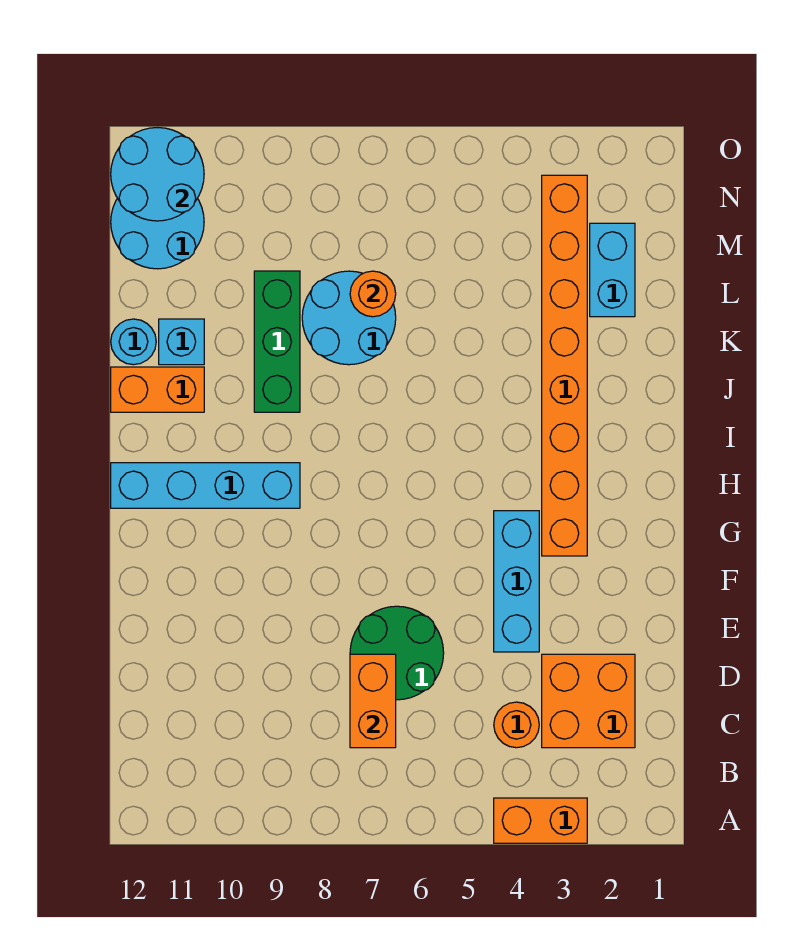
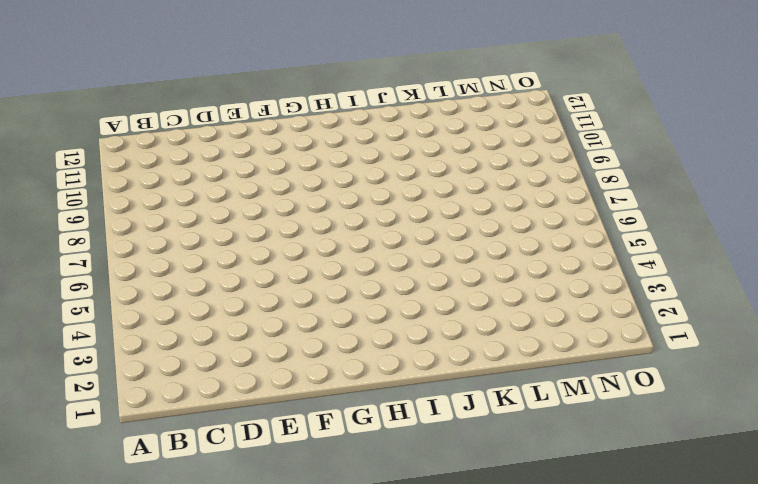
none -> orange 1x2 brick [494,798,587,843]
none -> orange 2x2 brick [542,654,635,748]
none -> orange 1x1 round brick [494,702,539,748]

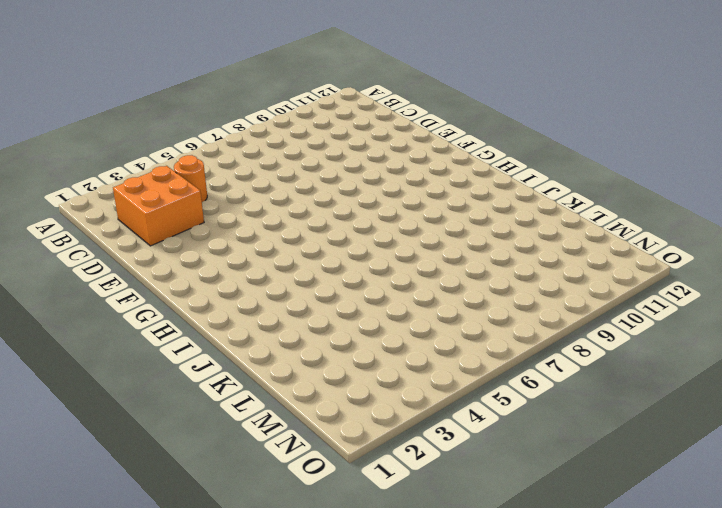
none -> orange 1x2 brick [494,798,587,843]
none -> green 2x2 round brick [350,606,444,700]
none -> cyan 1x3 brick [494,511,539,652]

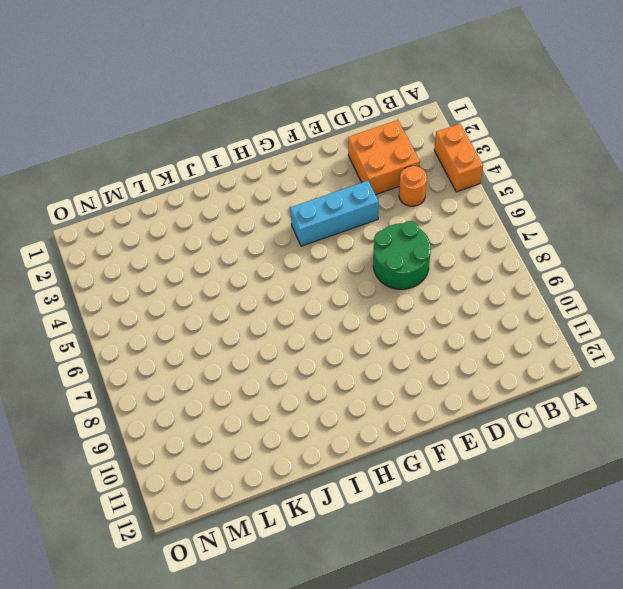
none -> orange 1x8 brick [542,175,587,556]
none -> cyan 1x4 brick [111,463,300,508]
none -> green 1x3 brick [254,271,300,412]

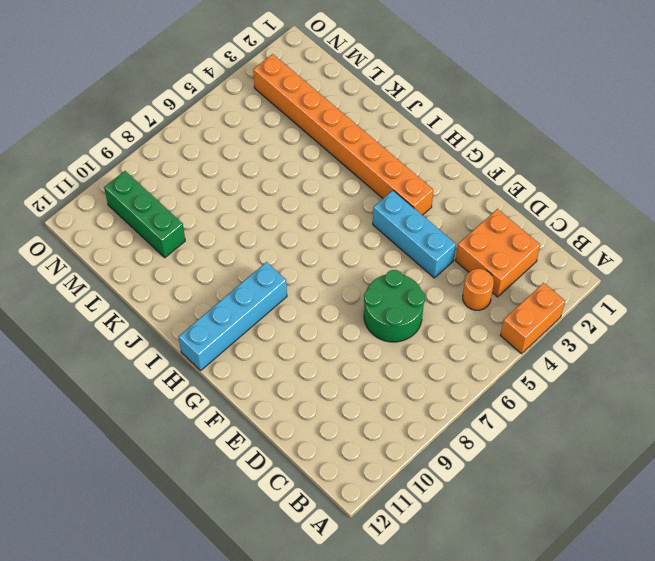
green 1x3 brick [104,171,185,258] -> green 1x3 brick moved to [254,271,300,412]
none -> orange 1x2 brick [111,367,204,412]
none -> cyan 2x2 round brick [302,271,396,365]
none -> cyan 1x1 brick [159,319,204,365]

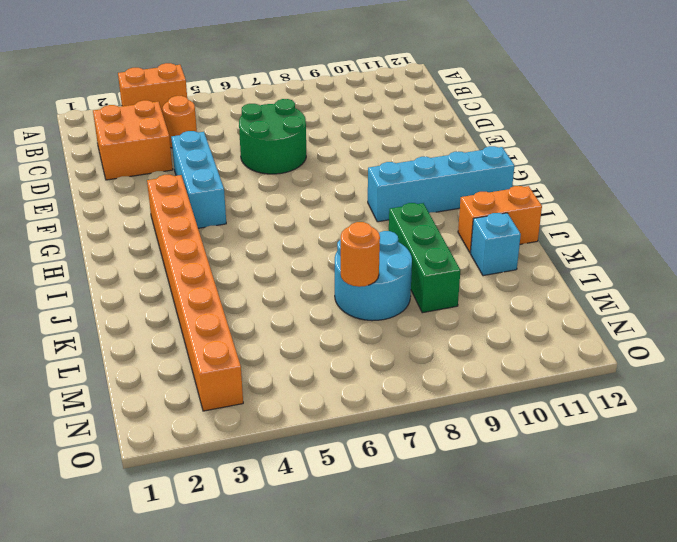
none -> cyan 1x1 round brick [111,319,156,365]
none -> cyan 1x2 brick [590,223,635,317]
none -> cyan 2x2 round brick [111,198,204,269]

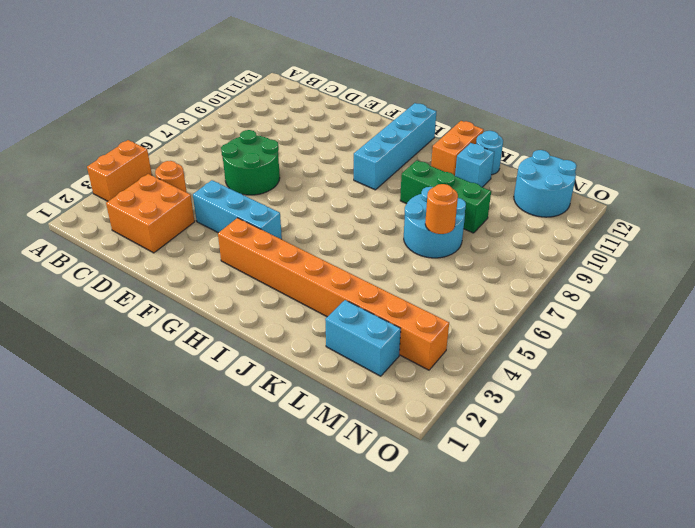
none -> orange 1x2 brick [350,654,396,748]
none -> cyan 2x2 round brick [111,128,204,221]

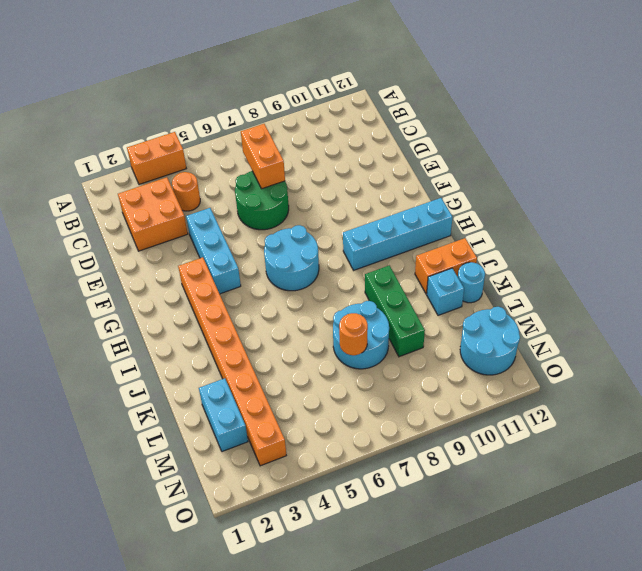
cyan 2x2 round brick [264,225,319,291] -> cyan 2x2 round brick moved to [111,128,204,221]

